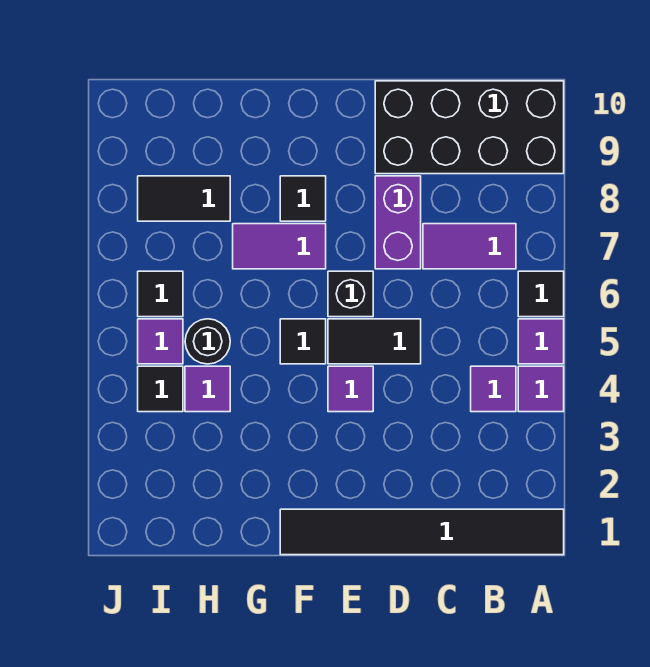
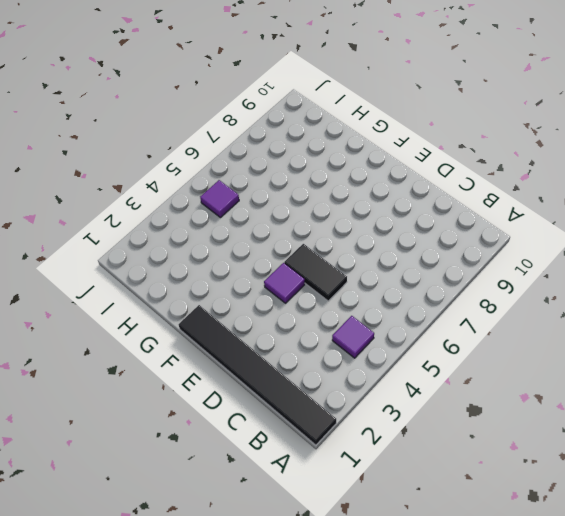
none -> purple 1x1 tile [518,366,564,412]
none -> purple 1x1 tile [518,319,564,364]
none -> black 1x1 tile [518,271,564,317]

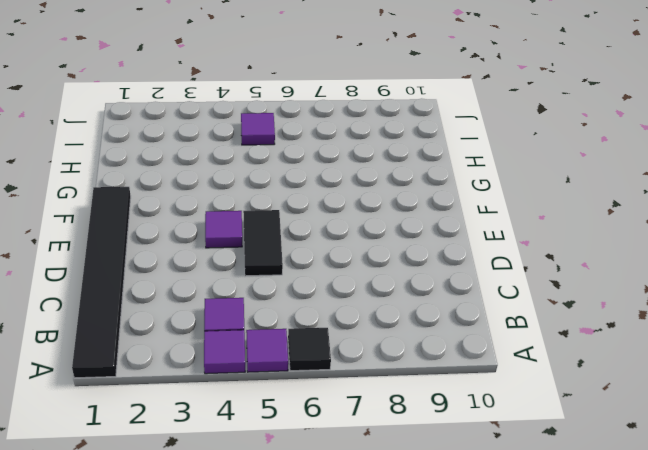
none -> black 2x4 brick [375,81,564,174]
none -> purple 1x2 tile [423,224,516,269]
none -> purple 1x2 brick [375,176,421,269]

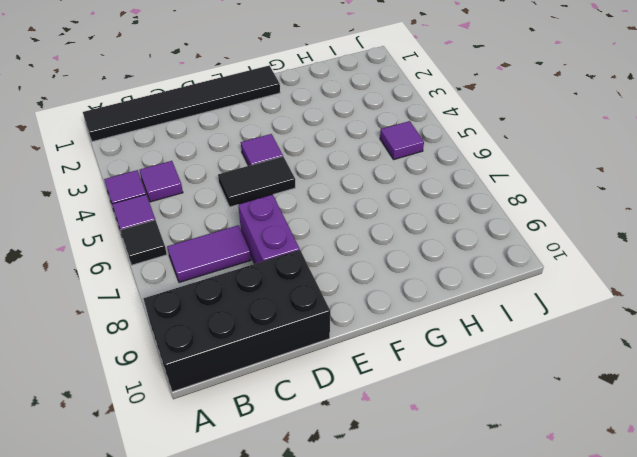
none -> black 1x1 brick [328,271,373,317]
none -> black 1x1 tile [280,319,326,364]
none -> purple 1x2 tile [233,224,326,269]

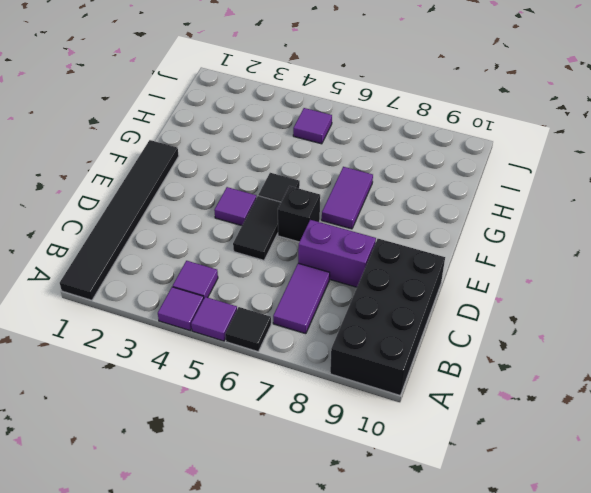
none -> black 1x1 tile [280,176,326,221]
none -> purple 1x1 tile [185,366,230,412]
none -> black 1x1 round brick [185,319,230,364]

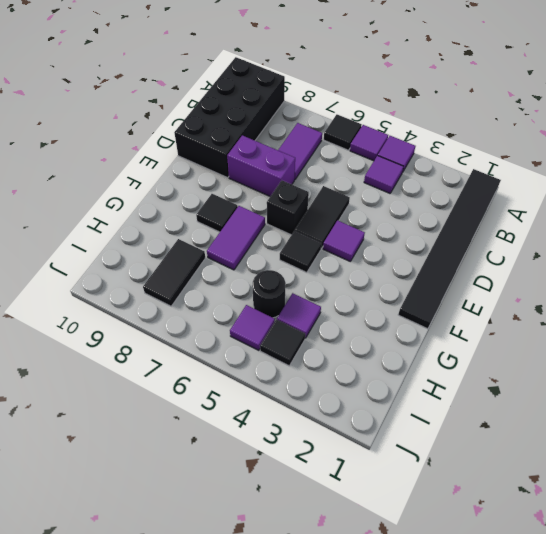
none -> black 1x1 tile [138,271,183,317]

